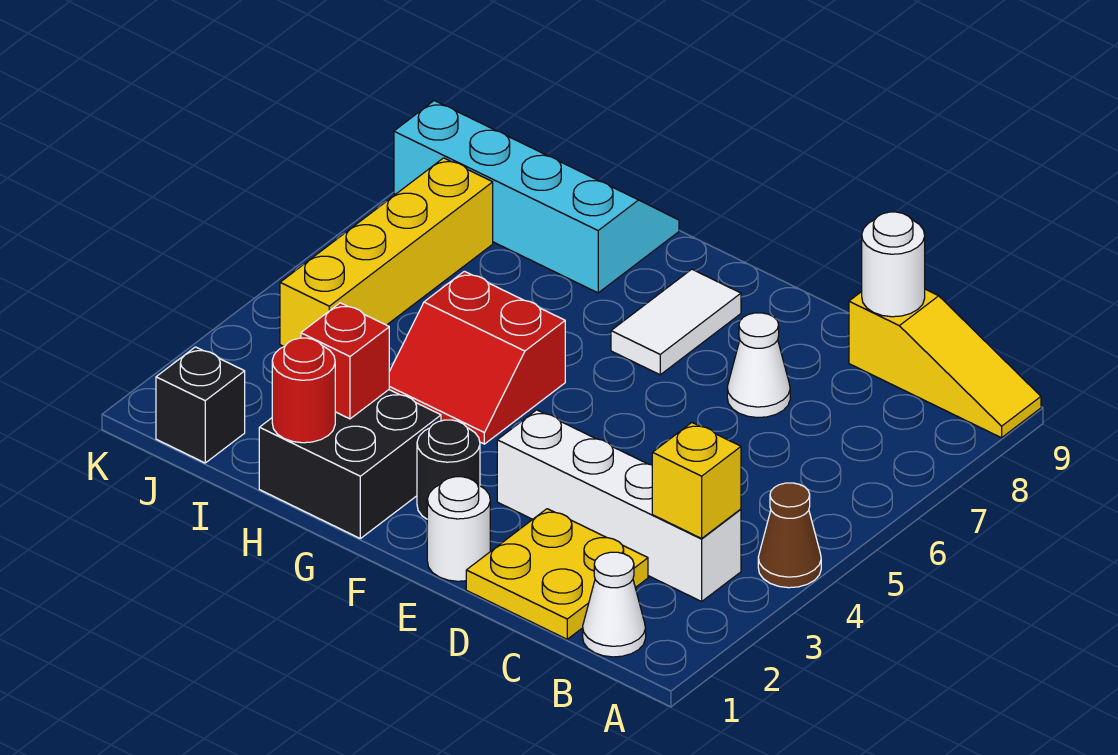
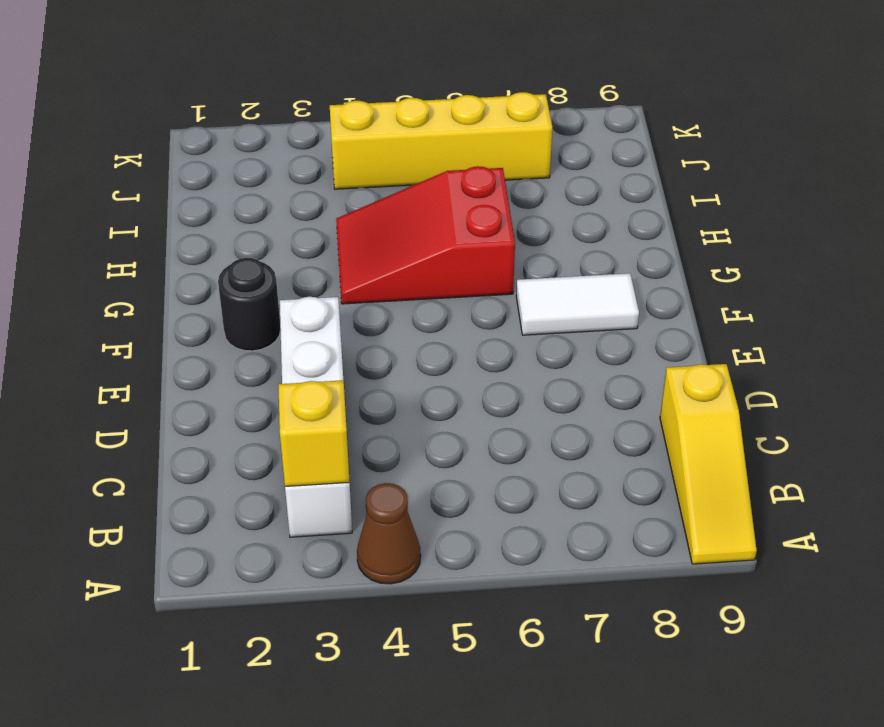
red 2x3 slope [336,166,515,304] -> red 2x2 slope [389,271,565,444]
none -> white 1x1 cone [583,552,646,657]
none -> yellow 2x2 plate [466,509,648,639]
none -> white 1x1 cone [727,313,790,418]

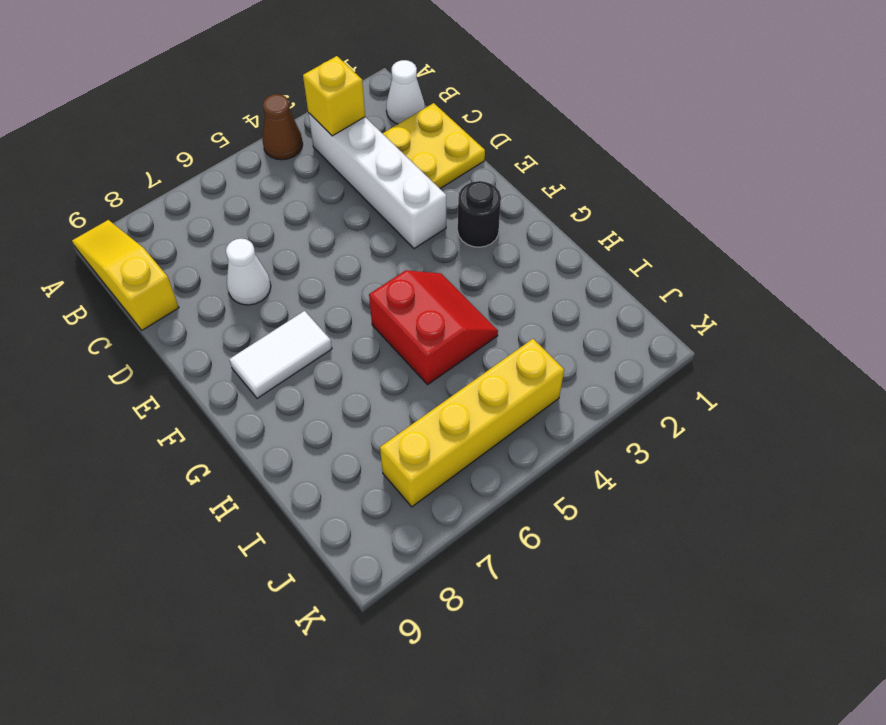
none -> white 1x1 round brick [427,477,490,581]
none -> black 2x2 brick [259,390,441,538]
none -> cyan 2x4 slope [394,101,679,293]

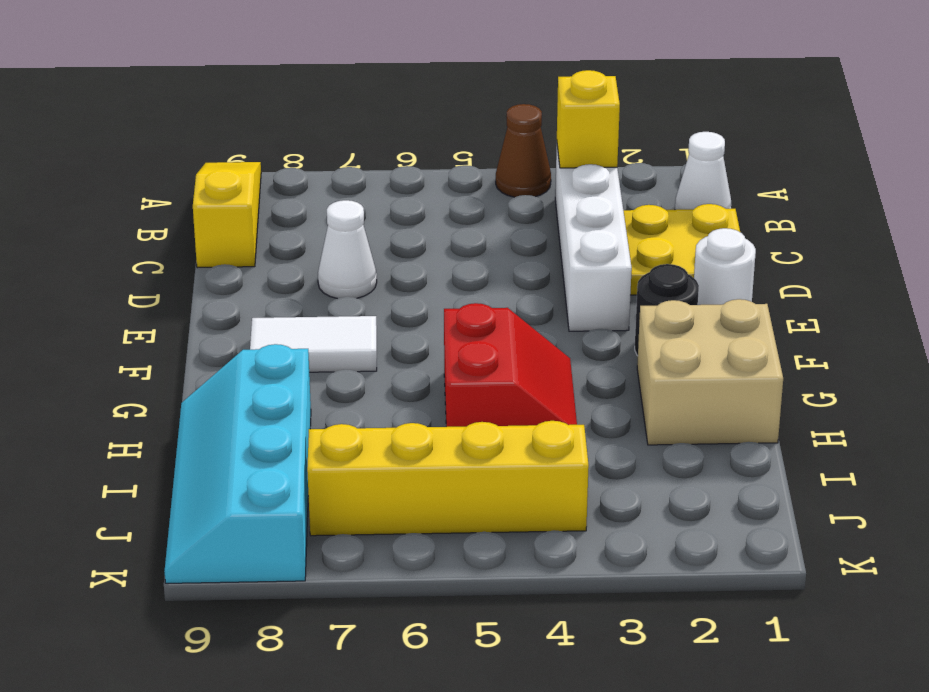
tan 2x2 brick [637,299,783,445] -> black 2x2 brick [259,390,441,538]
none -> black 1x1 brick [156,347,245,463]
none -> white 1x1 round brick [862,212,925,317]
none -> red 1x1 round brick [272,338,335,443]

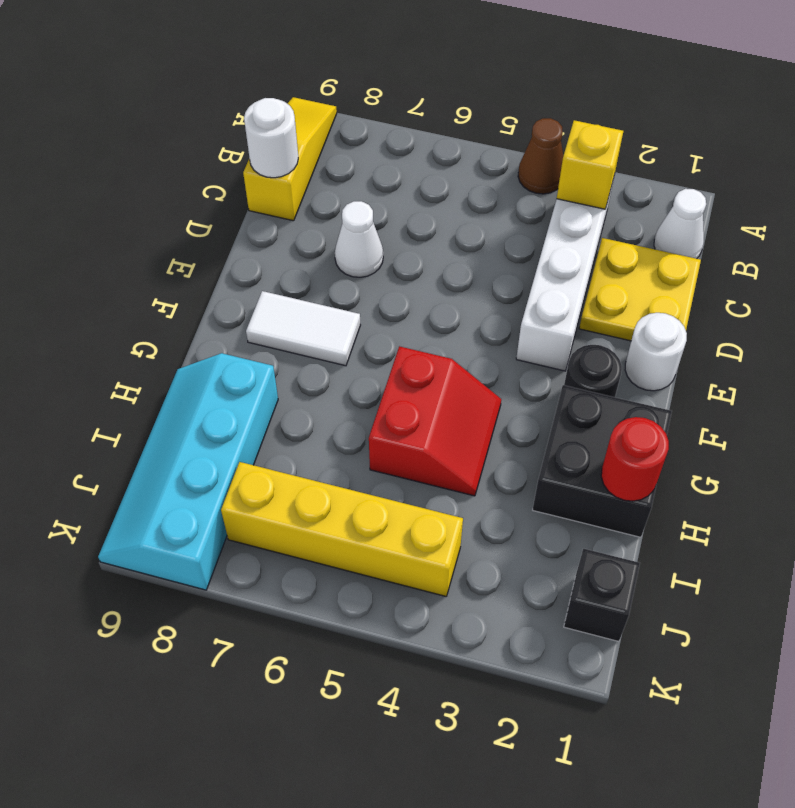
none -> red 1x1 brick [301,303,389,419]

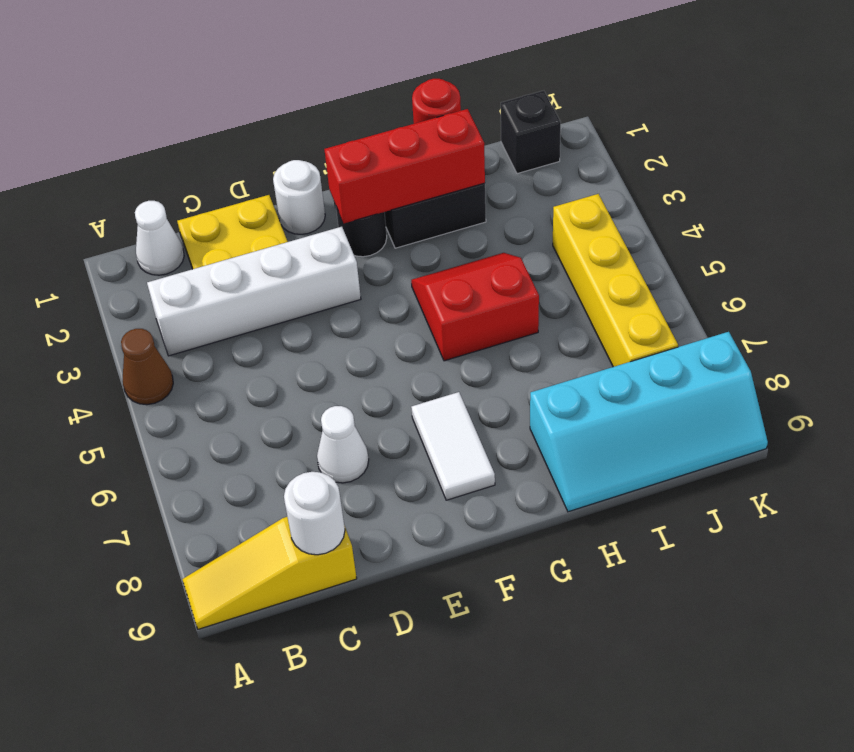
red 1x3 brick [324,109,485,223] -> red 1x1 brick [301,303,389,419]
none -> yellow 1x1 brick [652,423,741,538]

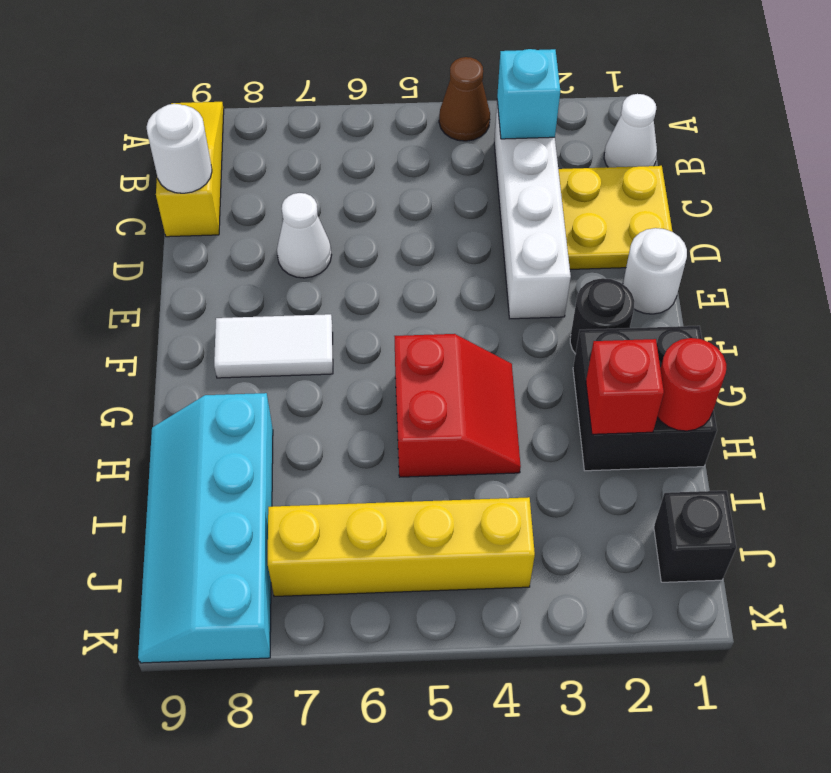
cyan 1x1 brick [497,49,560,139] -> yellow 1x1 brick [652,423,741,538]

